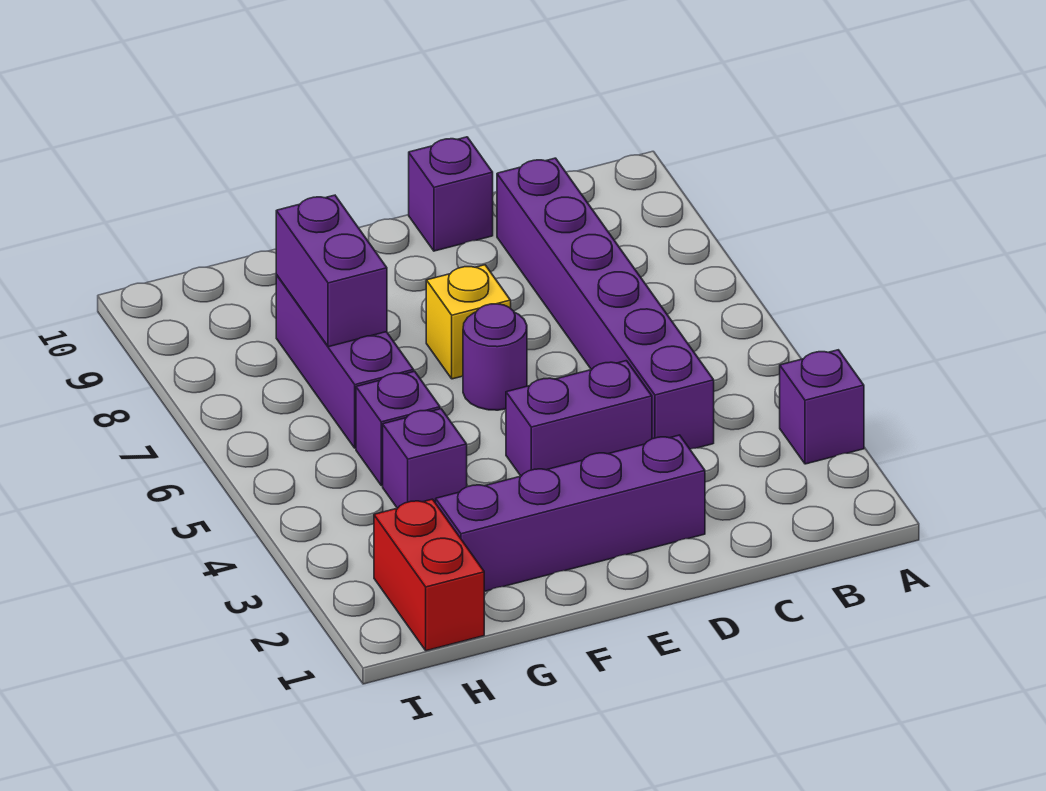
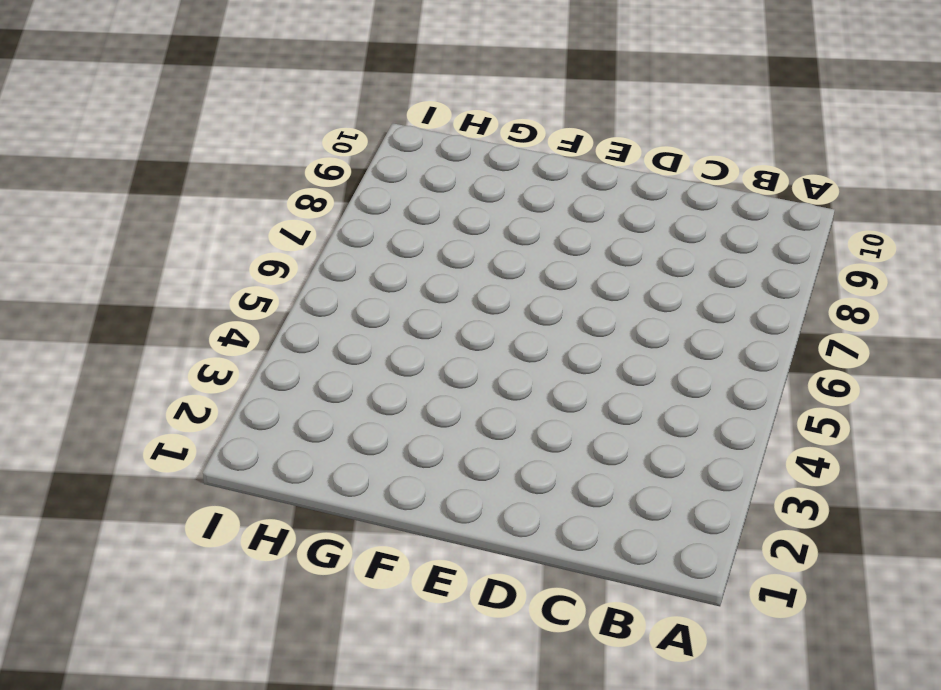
none -> purple 1x1 brick [780,350,864,464]
none -> purple 1x6 brick [497,158,714,449]
none -> purple 1x4 brick [436,435,705,591]

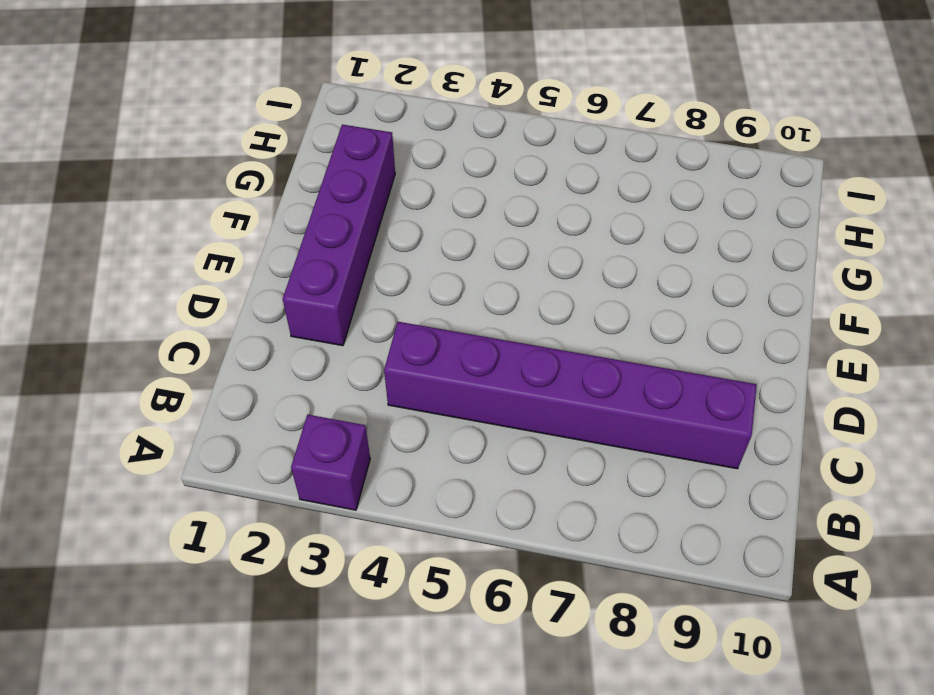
none -> purple 1x2 brick [506,361,652,476]
none -> purple 1x1 brick [409,137,493,251]
none -> purple 1x1 round brick [463,304,527,410]

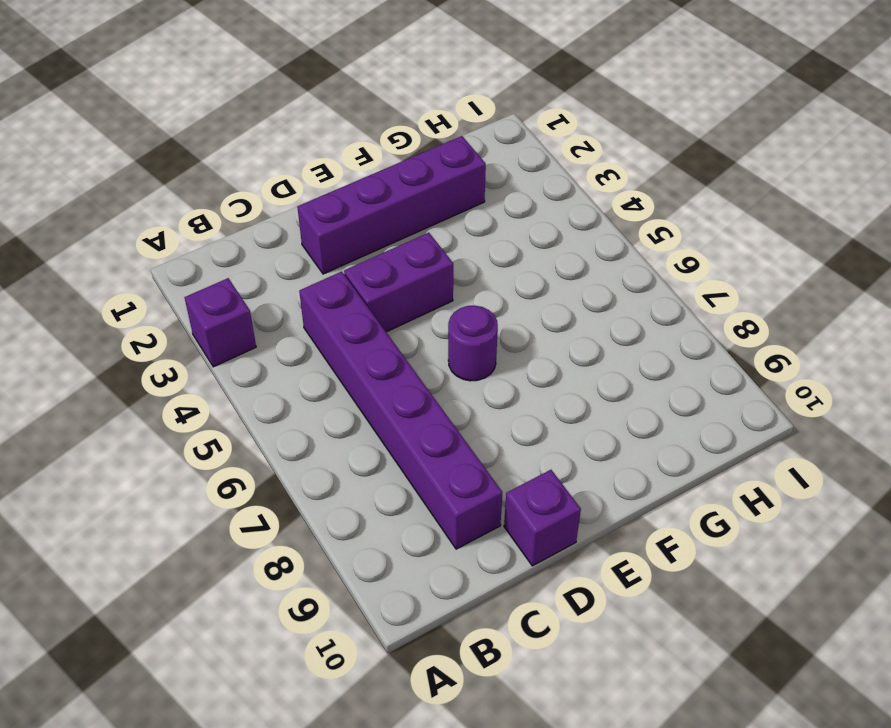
none -> yellow 1x1 brick [426,265,511,379]
none -> purple 1x1 brick [383,409,467,508]
none -> purple 1x1 brick [356,371,440,486]

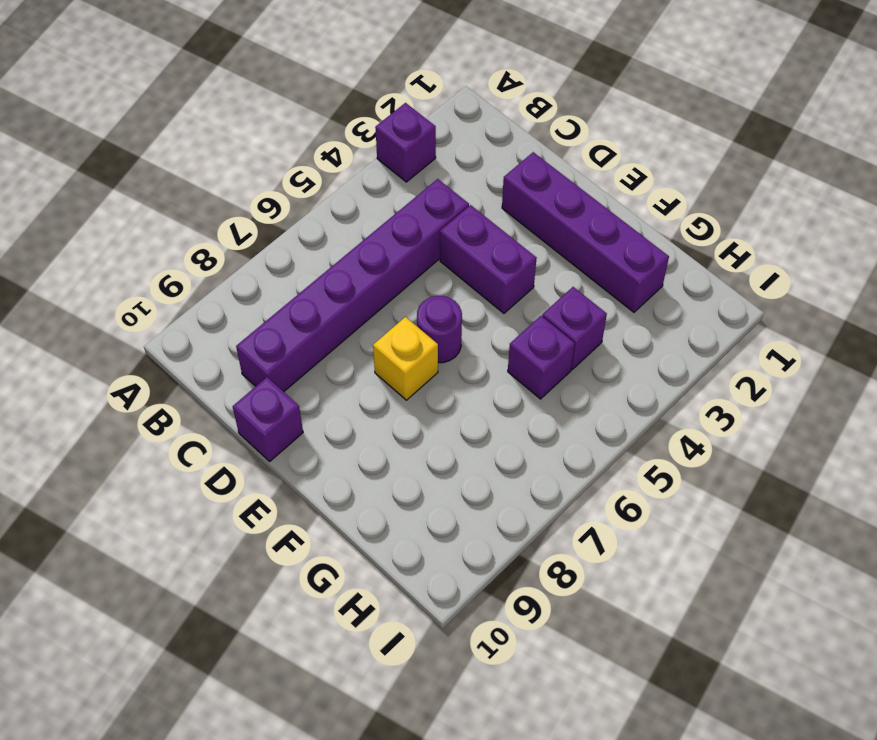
none -> purple 1x3 brick [276,275,414,448]
none -> red 1x2 brick [374,499,484,651]
none -> purple 1x2 brick [276,195,387,347]

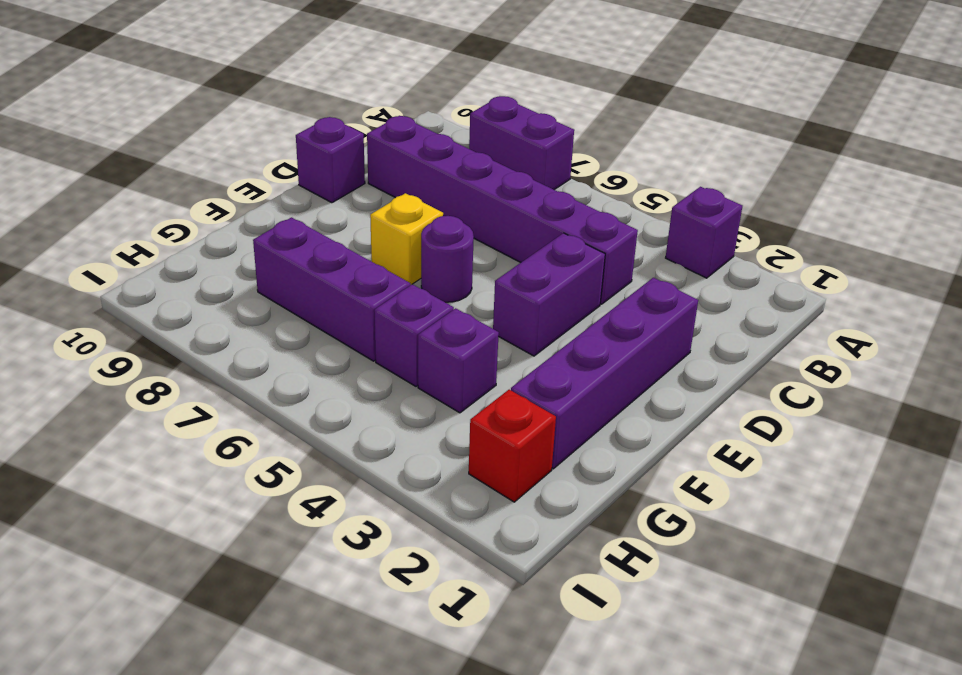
purple 1x2 brick [469,96,574,190] -> purple 1x2 brick moved to [276,195,387,347]
red 1x1 brick [469,390,556,502] -> red 1x2 brick [374,499,484,651]

